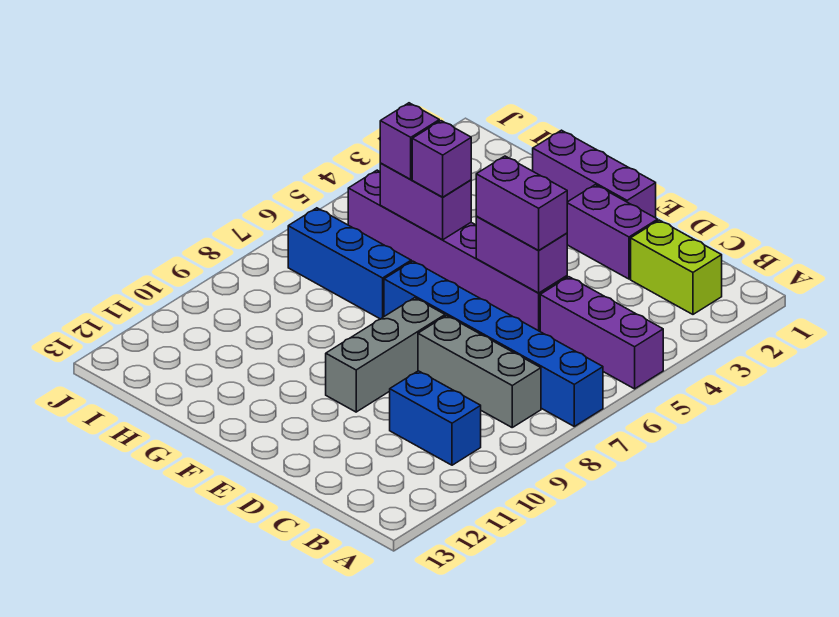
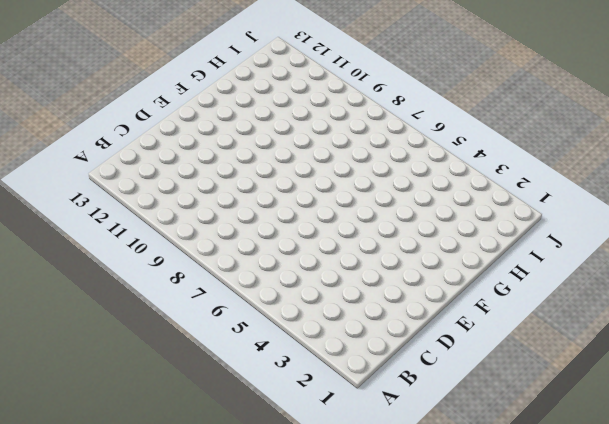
none -> purple 1x3 brick [540,277,663,389]
none -> blue 1x6 brick [384,261,603,426]
none -> lime 1x2 brick [631,220,722,314]

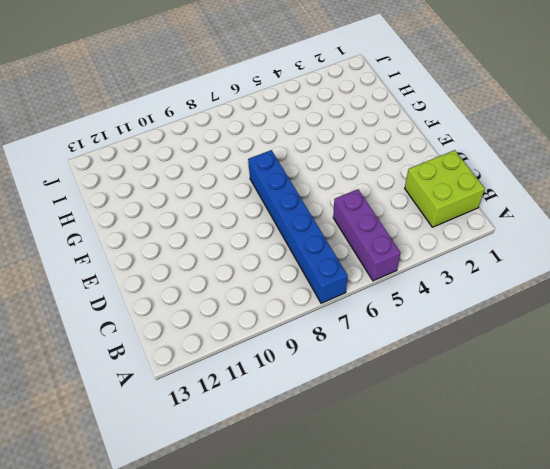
lime 2x2 brick [405,150,485,227] -> lime 1x2 brick [631,220,722,314]
none -> grey 1x3 brick [418,315,541,427]
none -> blue 1x2 brick [390,371,481,465]
none -> purple 1x2 brick [567,185,658,279]

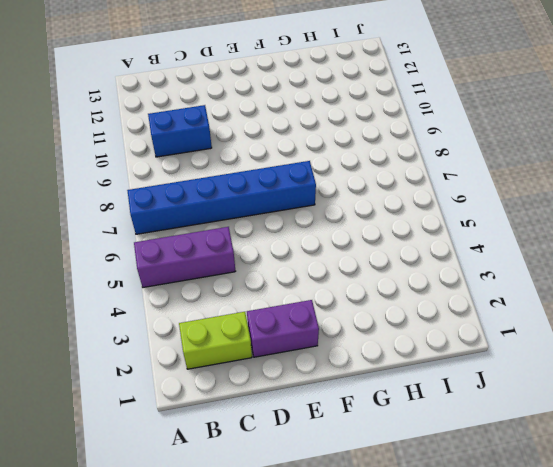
none -> grey 1x3 brick [418,315,541,427]
none -> purple 1x6 brick [348,170,567,331]
none -> purple 1x3 brick [533,130,656,218]

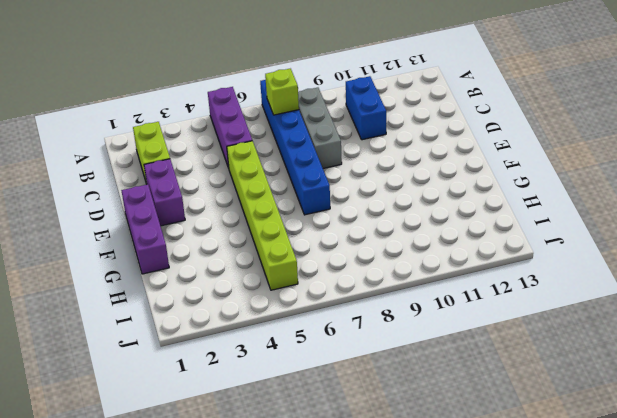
lime 1x1 brick [265,69,299,115] -> none
lime 1x6 brick [227,141,298,290] -> purple 1x6 brick [348,170,567,331]
none -> grey 1x3 brick [326,298,445,412]
none -> blue 1x3 brick [288,208,411,319]
none -> purple 1x2 brick [476,216,567,293]

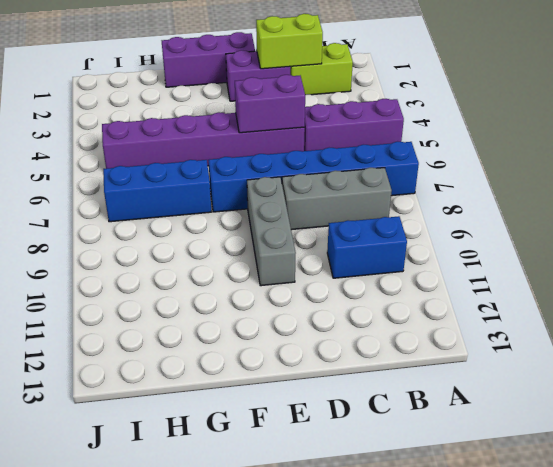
lime 1x2 brick [256,14,323,69] -> none
none -> purple 1x2 brick [380,163,471,240]
none -> purple 1x2 brick [476,156,567,251]
none -> purple 1x1 brick [412,121,471,197]

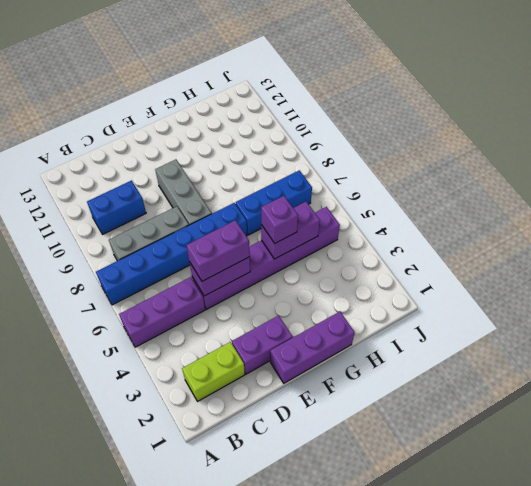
none -> purple 1x1 brick [380,103,439,179]

